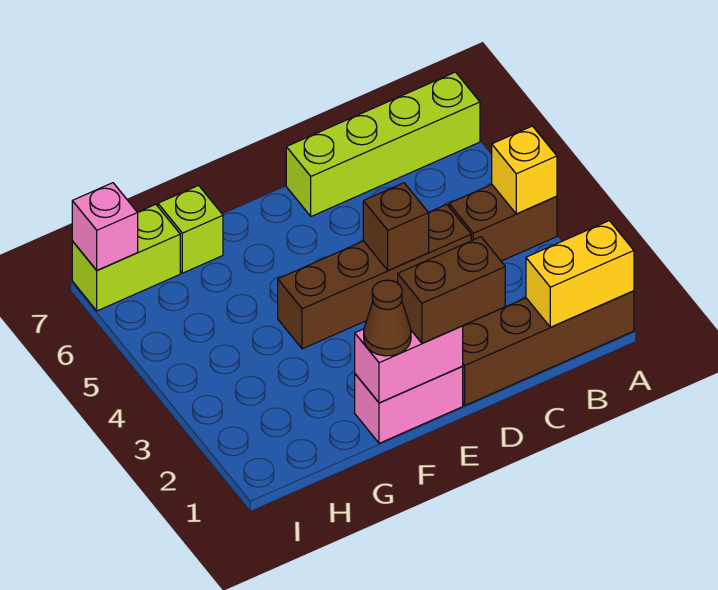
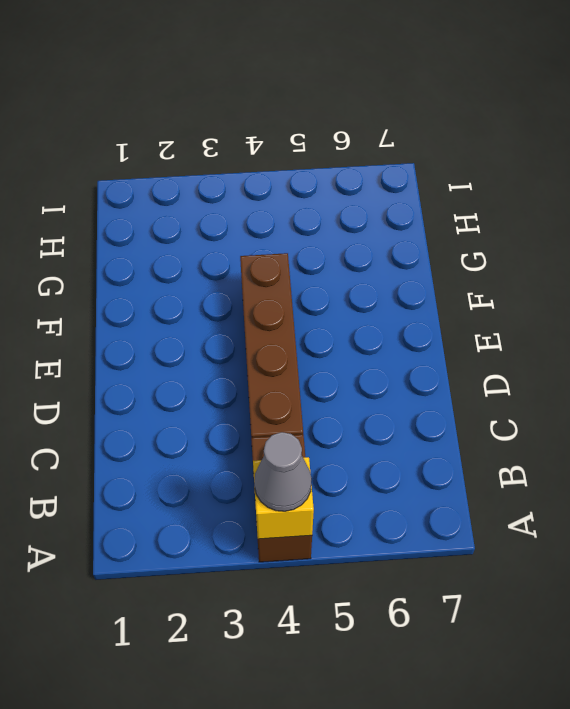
grey 1x1 cone [254,432,312,511] -> none
none -> brown 1x4 brick [462,291,634,405]
none -> lime 1x4 brick [286,72,480,216]
none -> pink 1x2 brick [355,367,463,443]

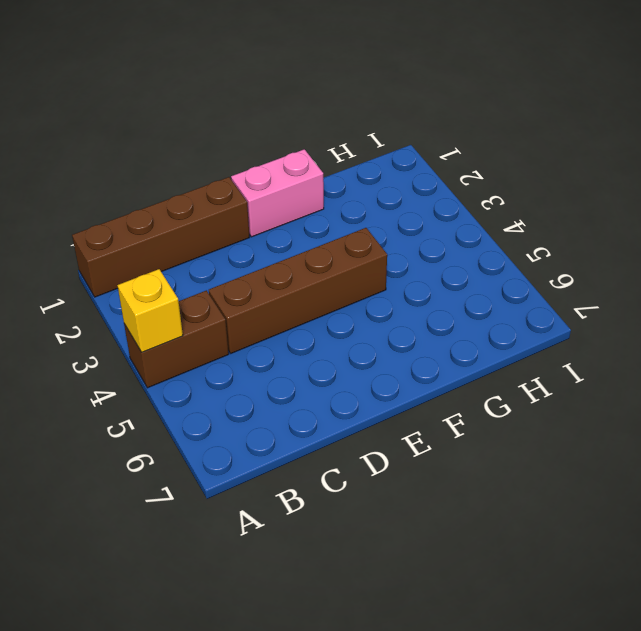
none -> lime 1x4 brick [286,72,480,216]
none -> lime 1x1 brick [158,185,223,273]
none -> lime 1x2 brick [72,204,180,311]

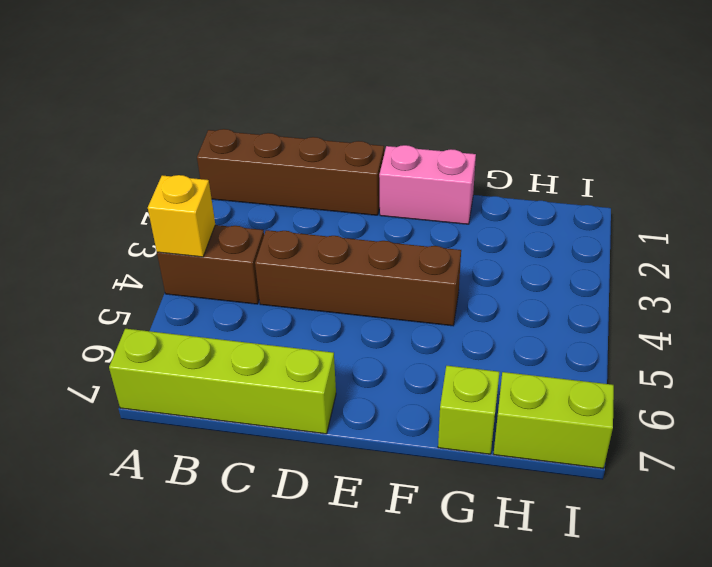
none -> yellow 1x2 brick [526,221,634,327]
none -> brown 1x1 brick [363,183,429,271]
none -> pink 1x2 brick [355,326,463,403]

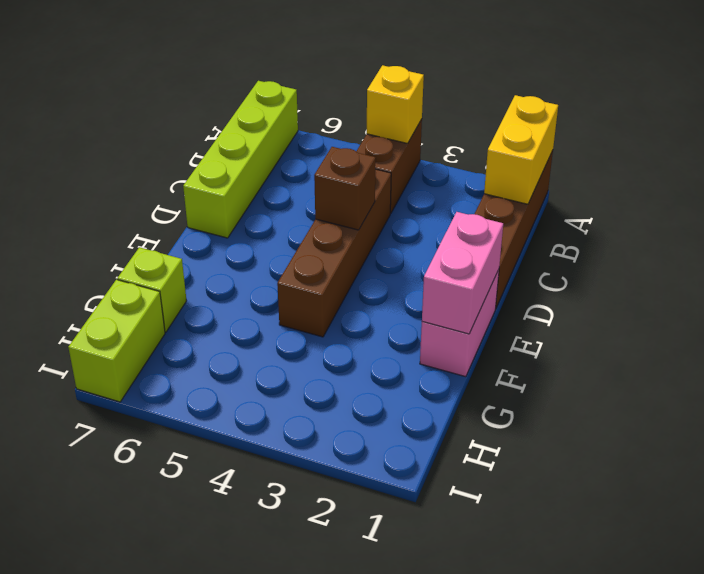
none -> pink 1x1 brick [72,183,138,270]
none -> brown 1x2 brick [398,237,505,343]
none -> brown 1x1 cone [364,280,411,356]

